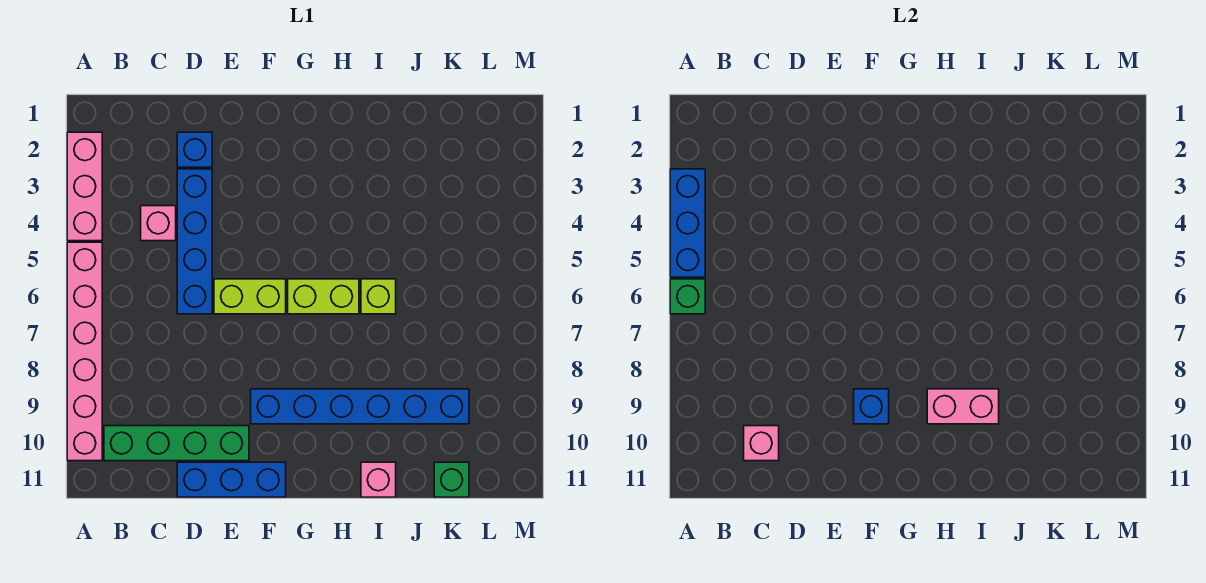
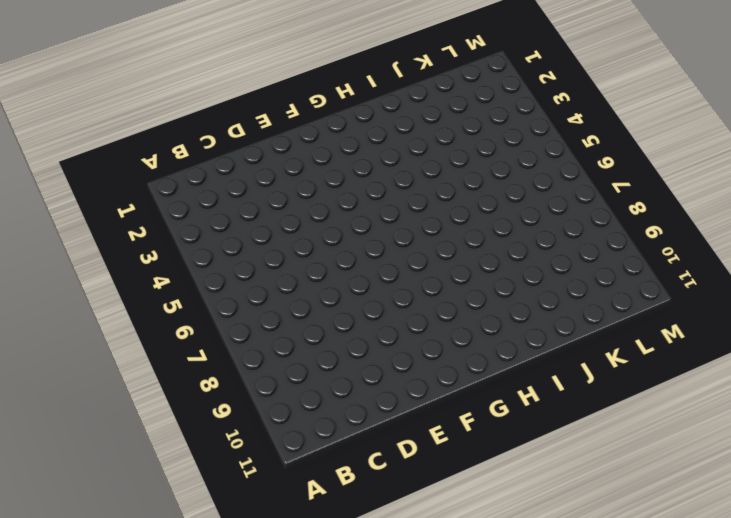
none -> pink 1x3 brick [67,132,102,241]
none -> pink 1x6 brick [67,242,102,461]
none -> green 1x4 brick [104,426,249,461]

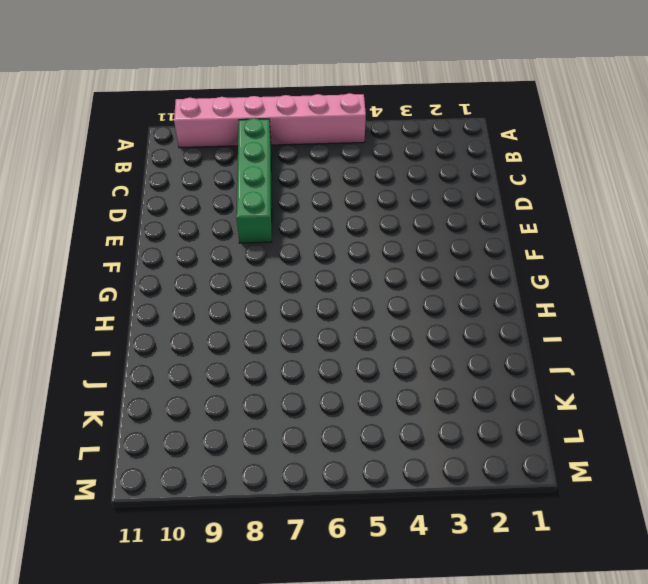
green 1x4 brick [236,118,272,243] -> green 1x4 brick moved to [104,426,249,461]
none -> pink 1x3 brick [67,132,102,241]
none -> pink 1x1 brick [141,206,176,241]
none -> blue 1x1 brick [177,132,212,167]

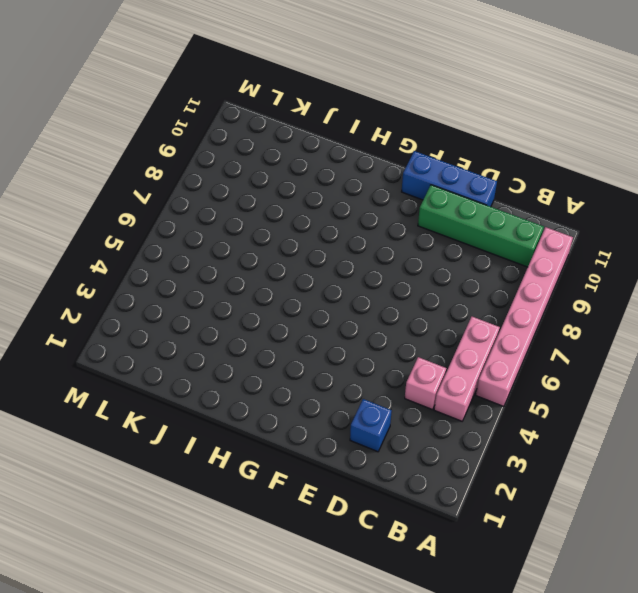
pink 1x3 brick [434,317,500,421] -> pink 1x3 brick moved to [67,132,102,241]
none -> blue 1x4 brick [177,169,212,314]
none -> lime 1x2 brick [214,279,286,314]
none -> blue 1x6 brick [251,389,469,424]

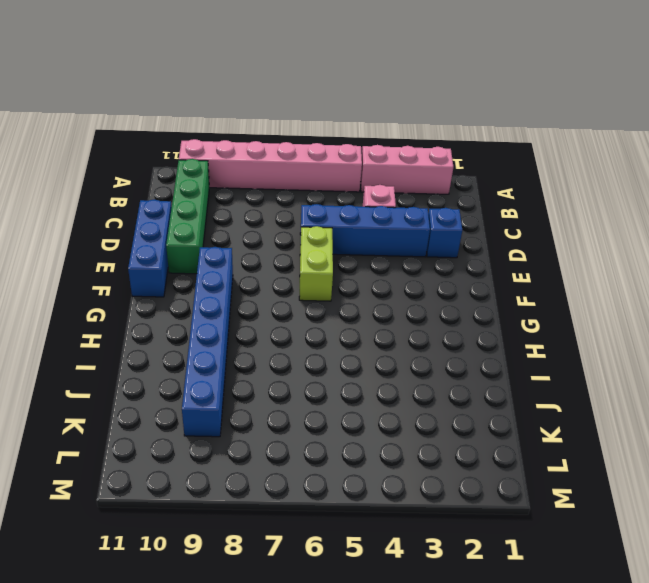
none -> lime 1x2 brick [288,279,359,314]
none -> lime 1x1 brick [361,279,396,314]
none -> pink 1x1 brick [361,462,396,497]

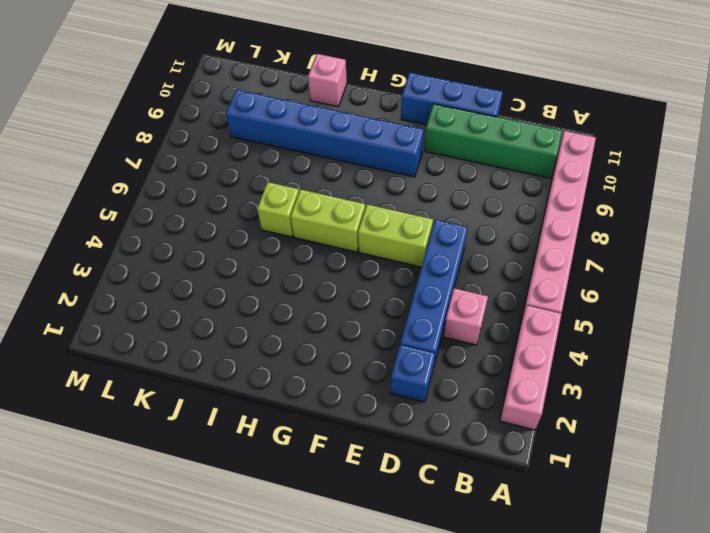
none -> green 1x1 brick [434,462,469,497]
none -> blue 1x3 brick [670,169,705,277]
none -> green 1x1 brick [670,279,705,314]

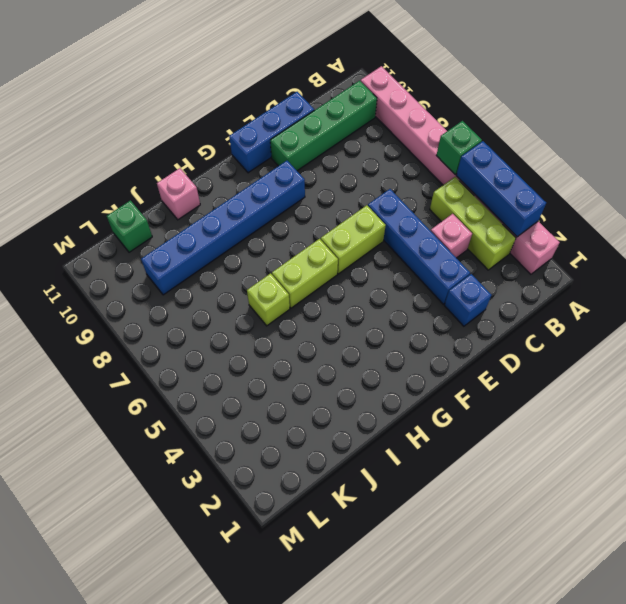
lime 1x3 brick [430,177,516,270] -> none
none -> pink 1x1 brick [744,426,779,461]
none -> blue 1x1 brick [854,389,889,424]
none -> pink 1x2 brick [927,389,999,424]

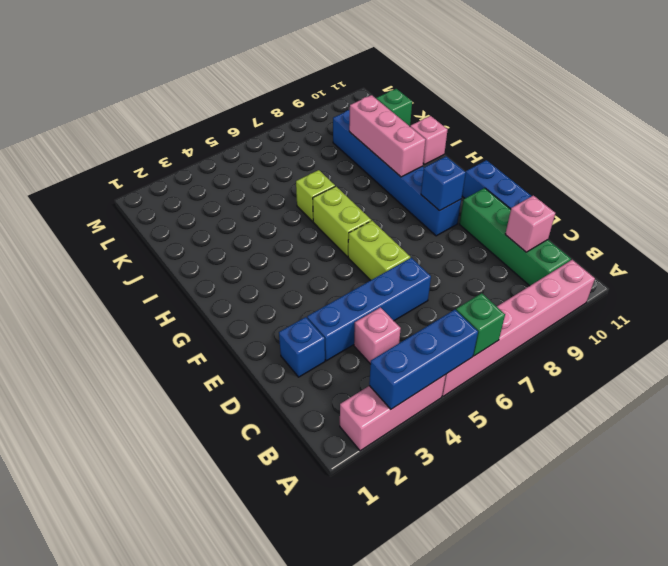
pink 1x3 brick [349,95,426,177] -> pink 1x2 brick [927,389,999,424]

